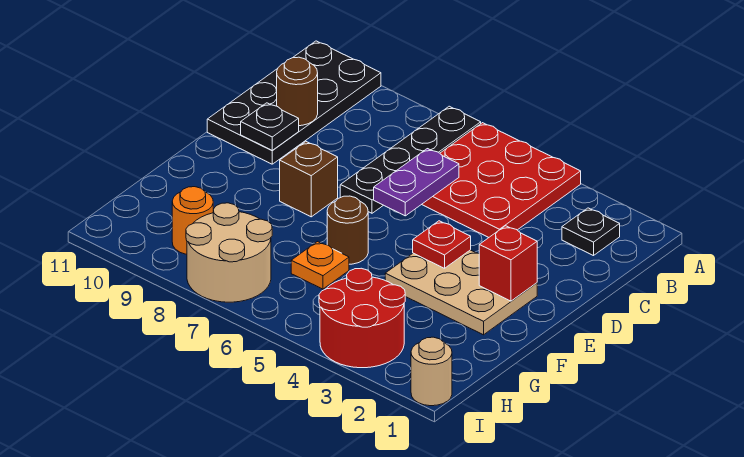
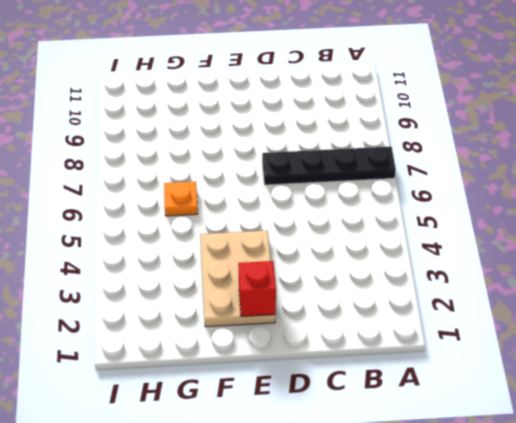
none -> red 3x3 plate [422,123,581,237]
none -> black 2x4 plate [207,41,381,164]
none -> black 1x1 plate [562,208,620,256]

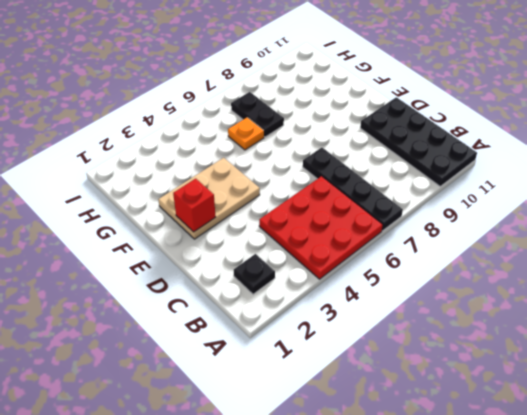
black 1x2 plate [231,92,284,137] -> tan 2x2 round brick [186,203,272,302]
none -> brown 1x1 brick [280,142,338,217]
none -> brown 1x1 round brick [327,196,368,264]
none -> red 2x2 round brick [319,268,405,368]

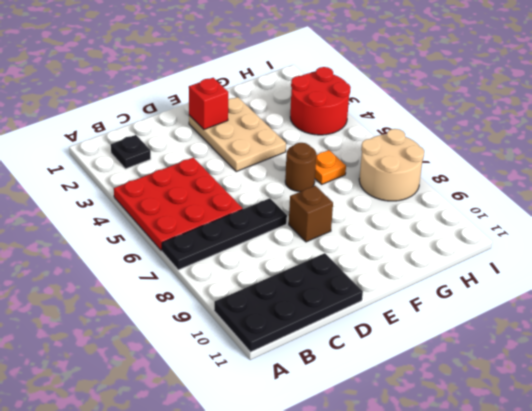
none -> orange 1x1 round brick [172,187,213,254]
none -> tan 1x1 round brick [411,337,452,406]
none -> purple 1x2 plate [374,149,459,216]

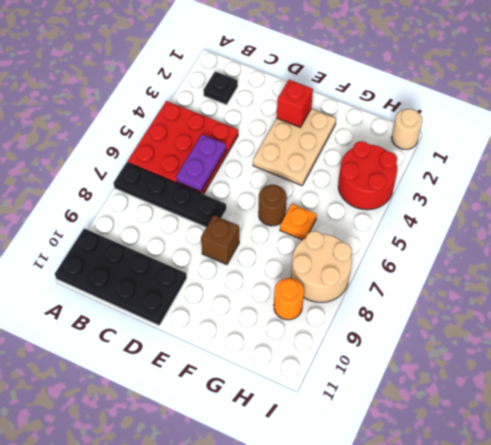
purple 1x2 plate [176,134,226,192] -> purple 1x2 plate turned to [374,149,459,216]
none -> brown 1x1 round brick [277,57,318,126]
none -> black 1x1 plate [241,103,299,150]
none -> red 1x1 plate [413,221,471,268]

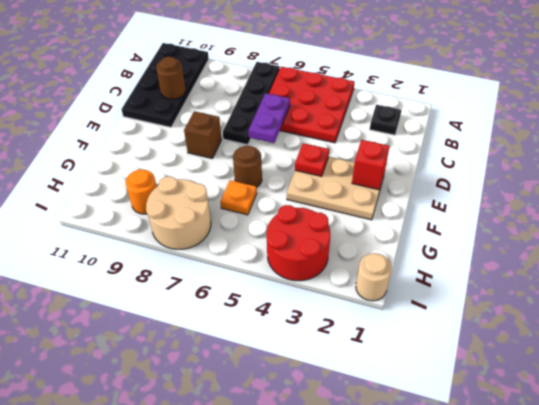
none -> black 1x1 plate [241,103,299,150]

